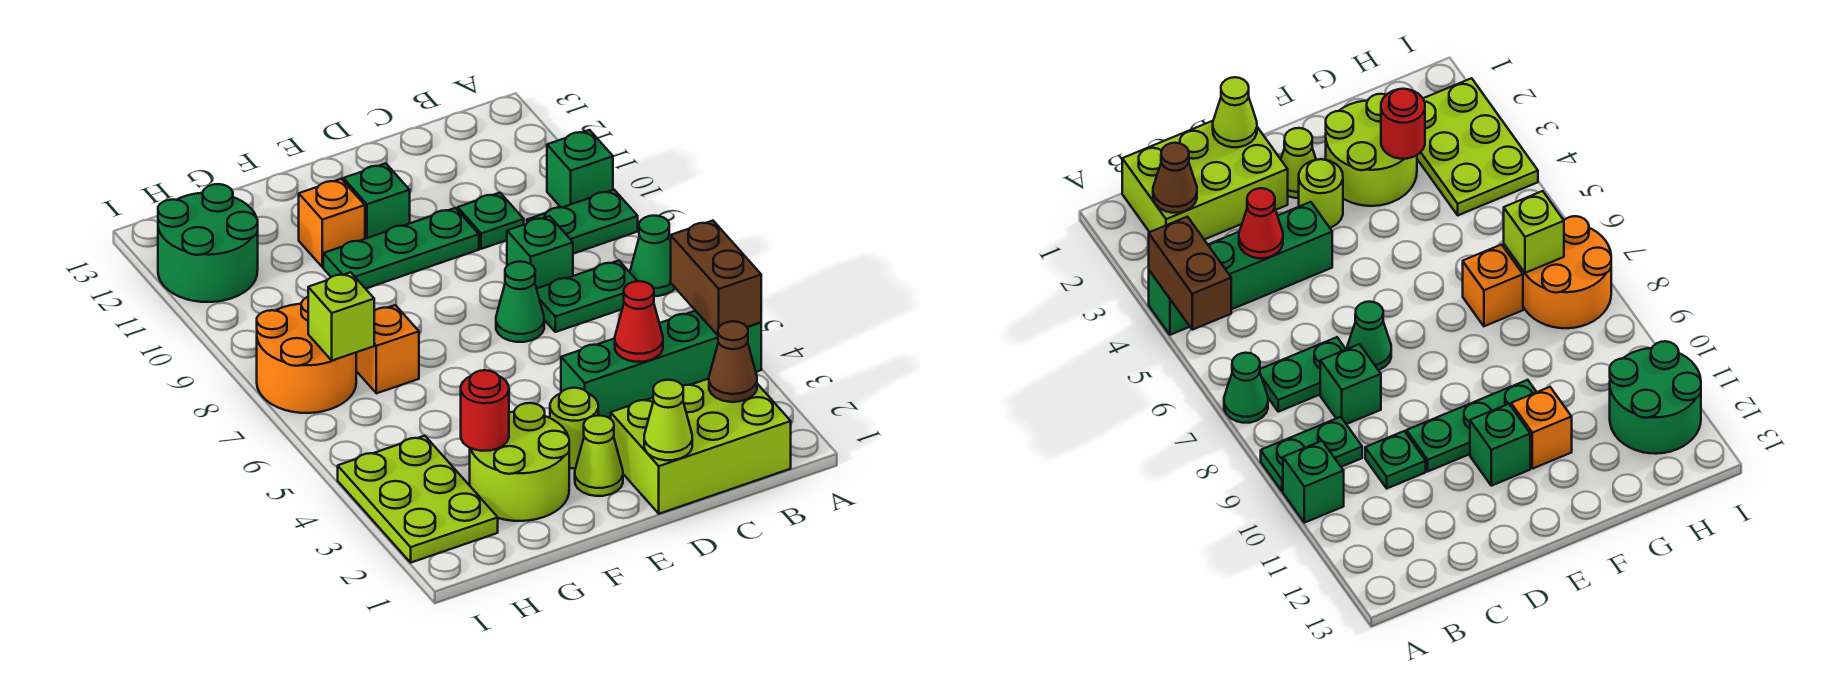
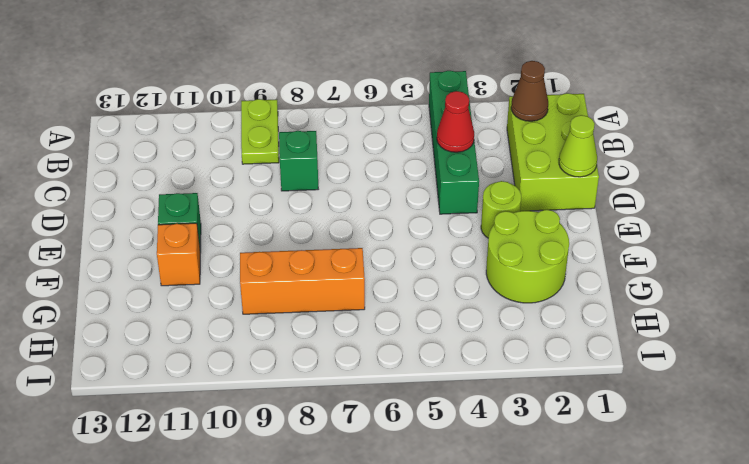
lime 1x2 plate [241,99,279,164] -> green 1x2 plate [527,190,638,254]
orange 1x3 brick [240,248,365,314] -> orange 1x1 brick [356,305,419,393]
none -> green 1x1 cone [630,216,675,296]
none -> green 1x1 brick [547,130,613,208]
none -> green 1x2 plate [537,261,637,332]

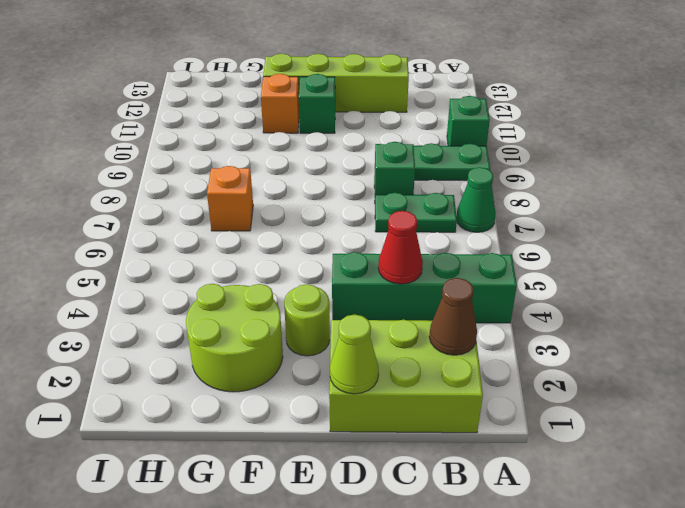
lime 1x4 brick [263,54,409,112] -> none
none -> green 1x1 plate [458,193,524,249]
none -> green 1x1 cone [496,261,544,342]
none -> green 1x3 plate [323,208,479,289]

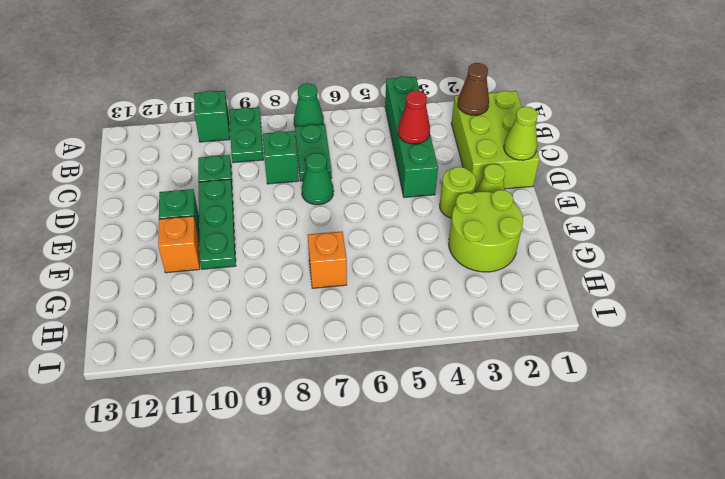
none -> lime 2x3 plate [338,436,498,563]
none -> orange 2x2 round brick [257,297,356,413]
none -> green 2x2 round brick [158,184,258,302]

